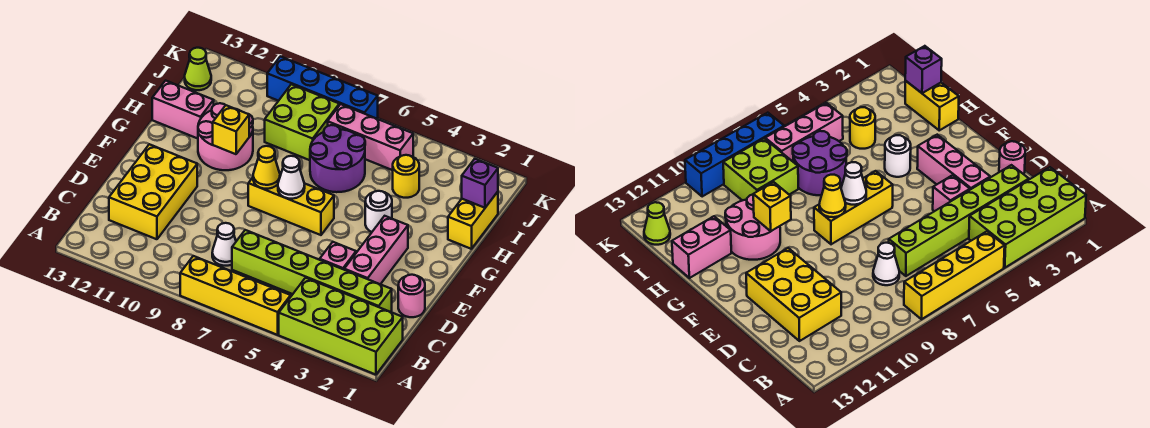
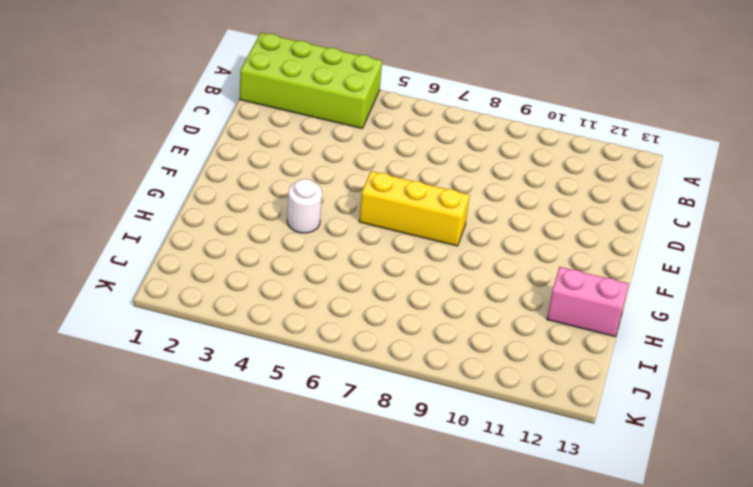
none -> yellow 1x4 brick [180,256,291,335]
none -> lime 1x6 brick [232,230,392,312]
none -> white 1x1 cone [212,223,236,266]

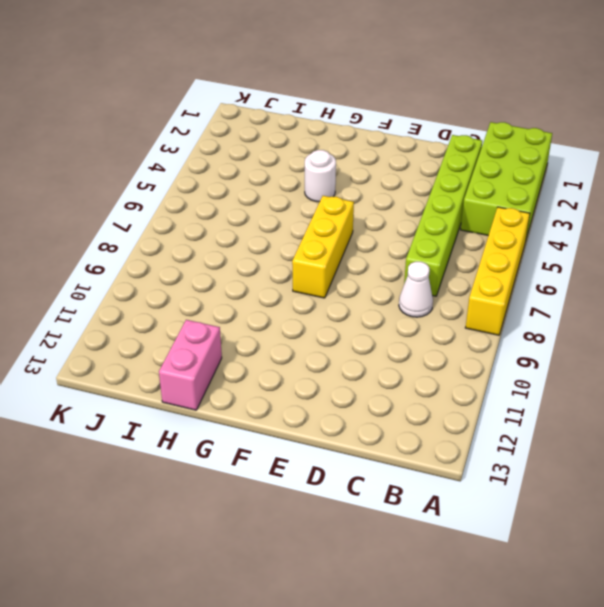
none -> yellow 2x3 brick [109,144,197,239]
none -> pink 1x1 round brick [398,275,425,317]
none -> pink 1x3 brick [344,216,408,284]

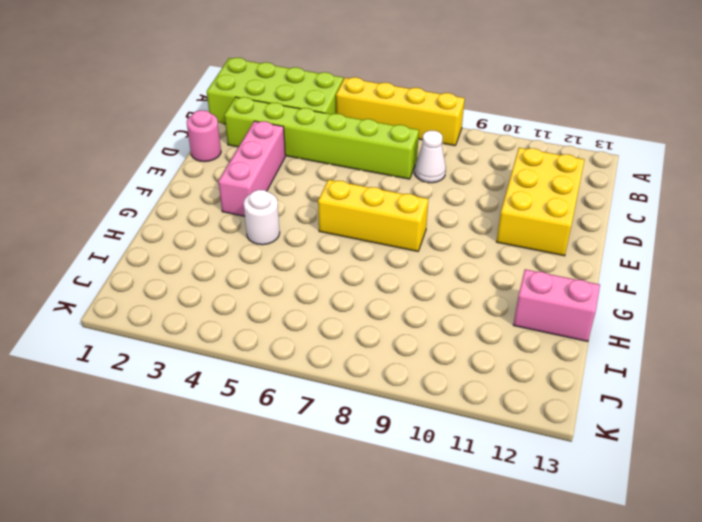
none -> pink 1x1 brick [320,242,356,270]
none -> pink 2x2 round brick [198,103,253,170]
none -> yellow 1x2 brick [448,192,498,249]

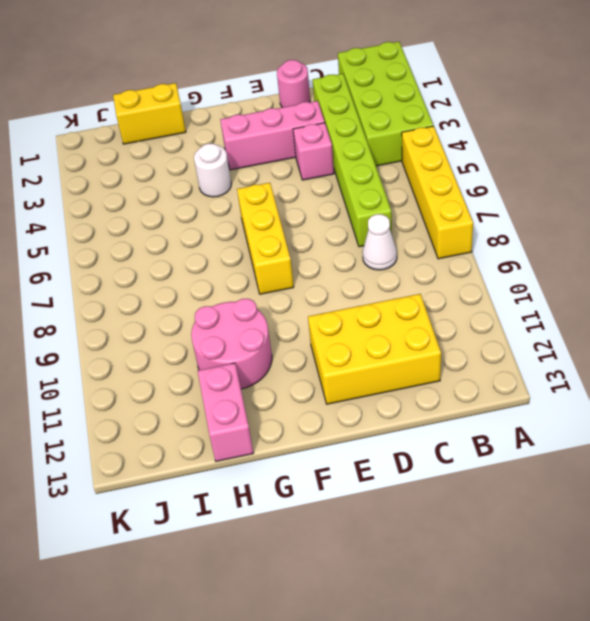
none -> purple 2x2 round brick [310,125,365,192]
none -> yellow 1x1 round brick [393,155,419,198]
none -> lime 2x2 brick [265,84,339,160]

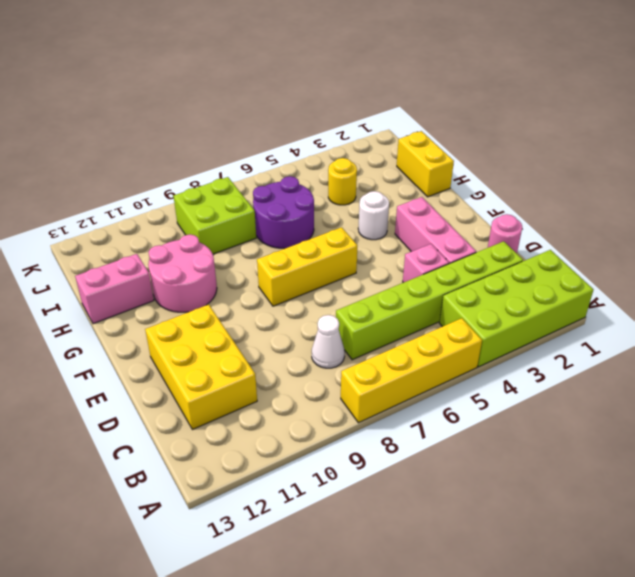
none -> pink 1x3 brick [328,104,413,170]
none -> lime 1x1 cone [185,48,211,90]
none -> blue 1x4 brick [267,56,378,119]

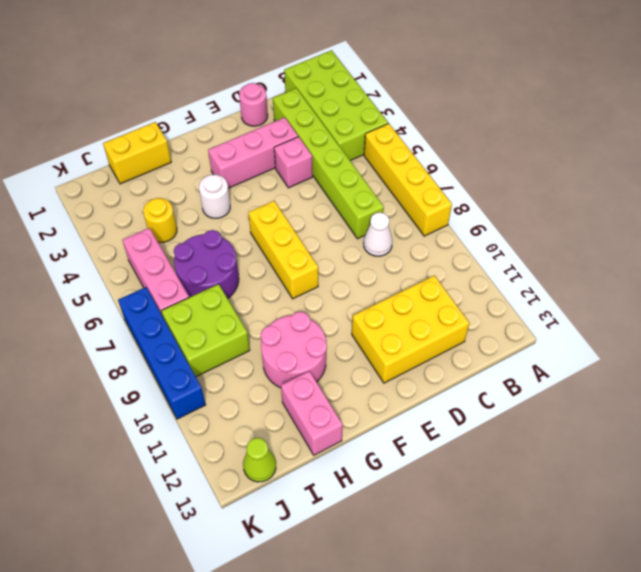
none -> white 1x1 cone [278,156,305,199]
none -> yellow 1x1 cone [253,146,280,189]
none -> yellow 1x1 brick [213,105,249,154]

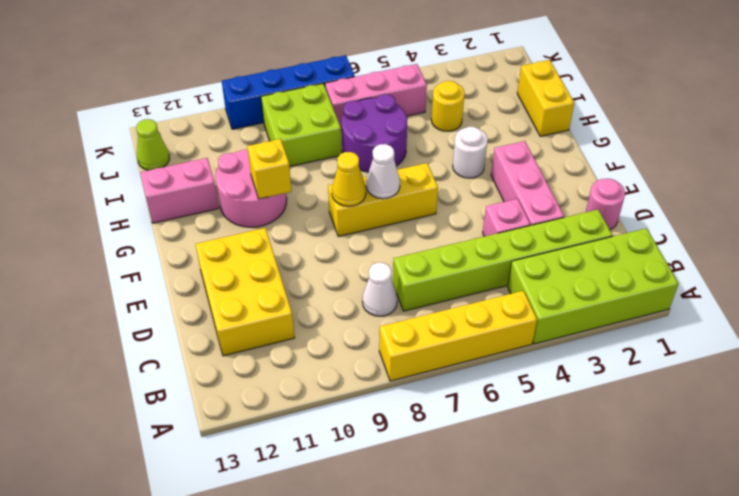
none -> purple 1x1 brick [462,159,498,208]

